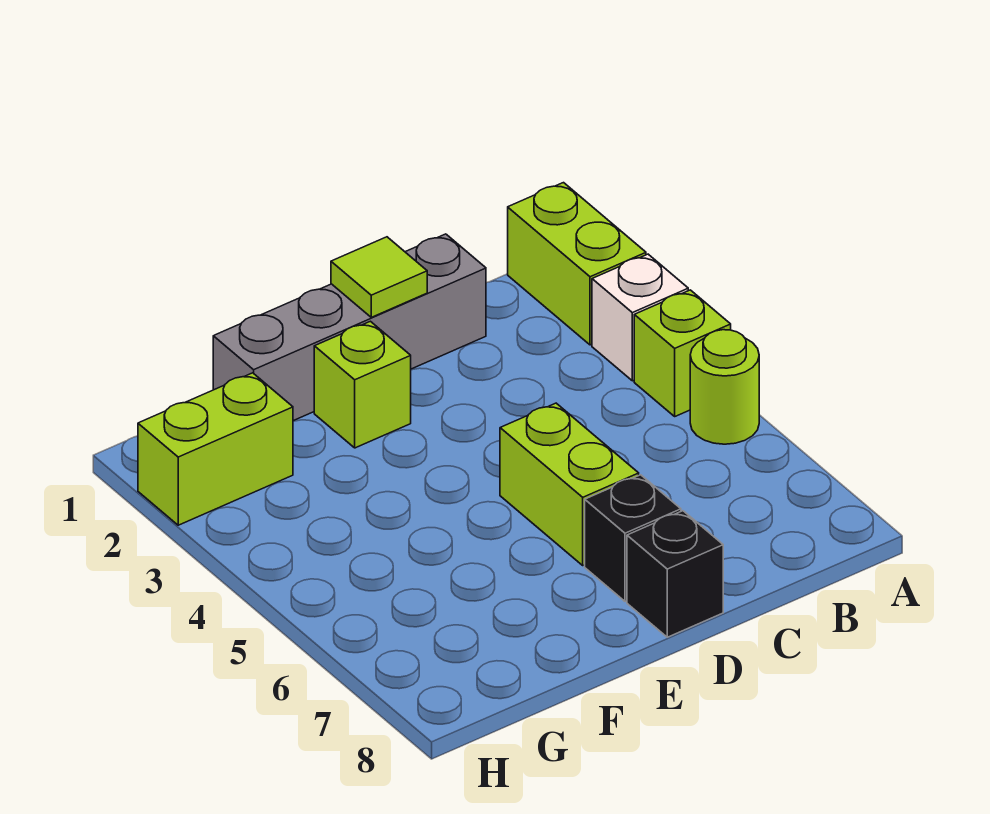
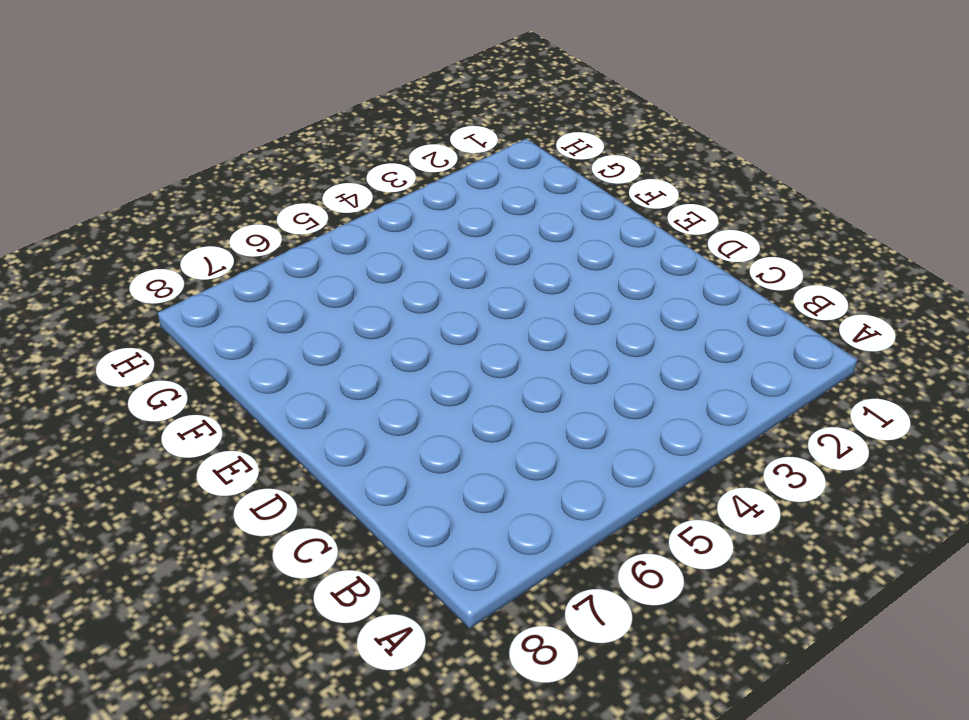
none -> lime 1x2 brick [508,183,646,345]
none -> white 1x1 brick [592,254,688,381]

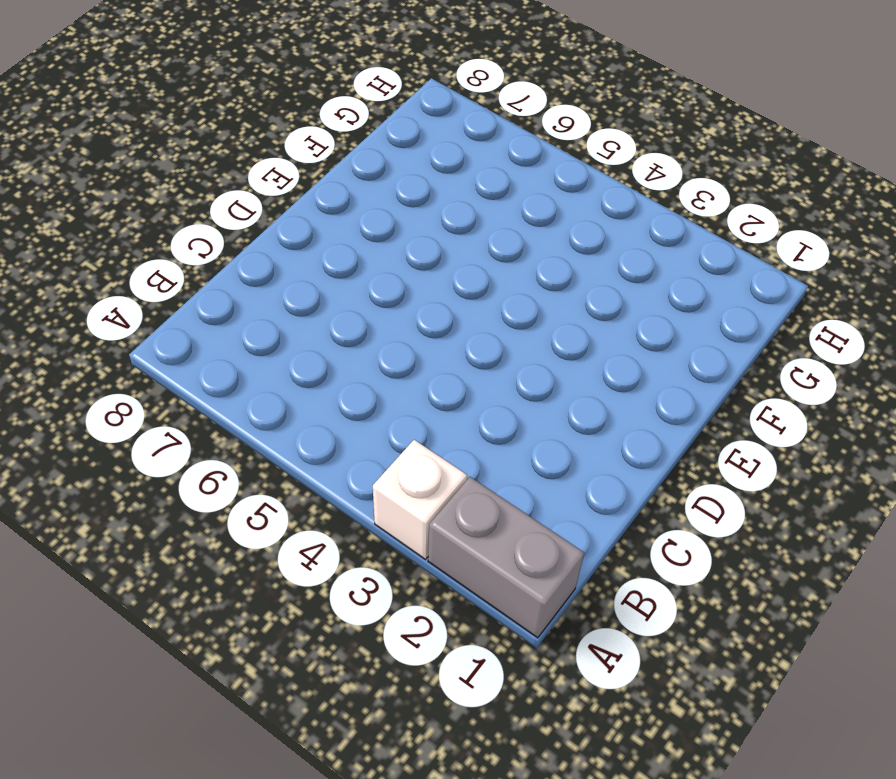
grey 1x2 brick [428,477,584,638] -> lime 1x2 brick [508,183,646,345]
none -> lime 1x1 brick [634,290,731,416]
none -> lime 1x1 round brick [690,330,759,444]

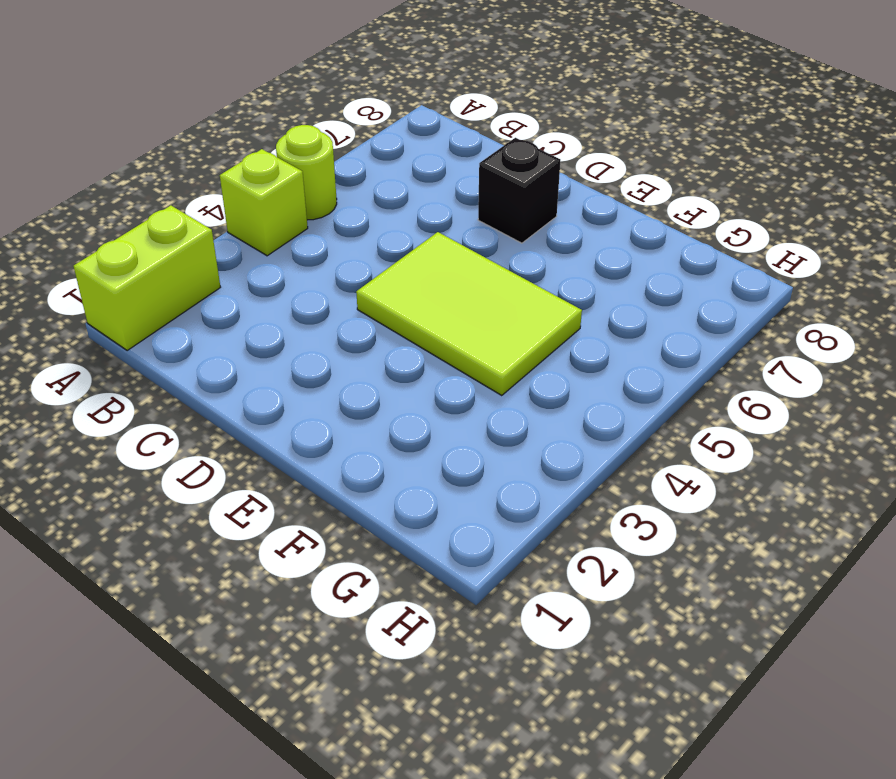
lime 2x3 tile [356,232,582,396] -> lime 1x2 brick [500,403,639,565]
none -> white 1x1 brick [592,254,688,381]
none -> grey 1x4 brick [213,234,486,421]

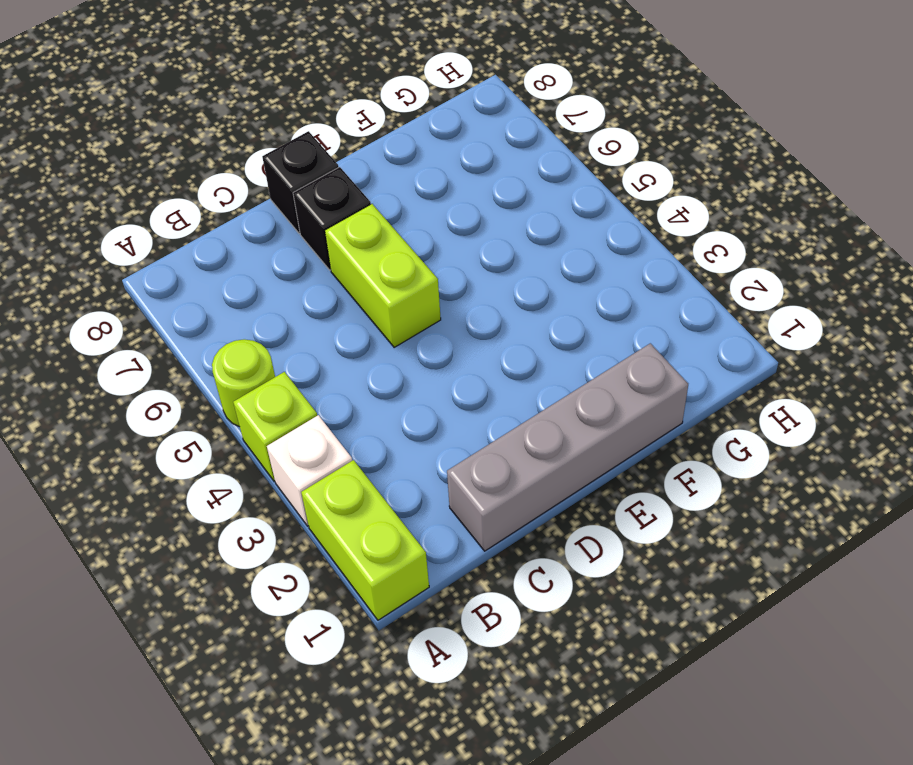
none -> lime 1x1 brick [314,321,411,448]
none -> lime 1x2 brick [138,373,293,525]

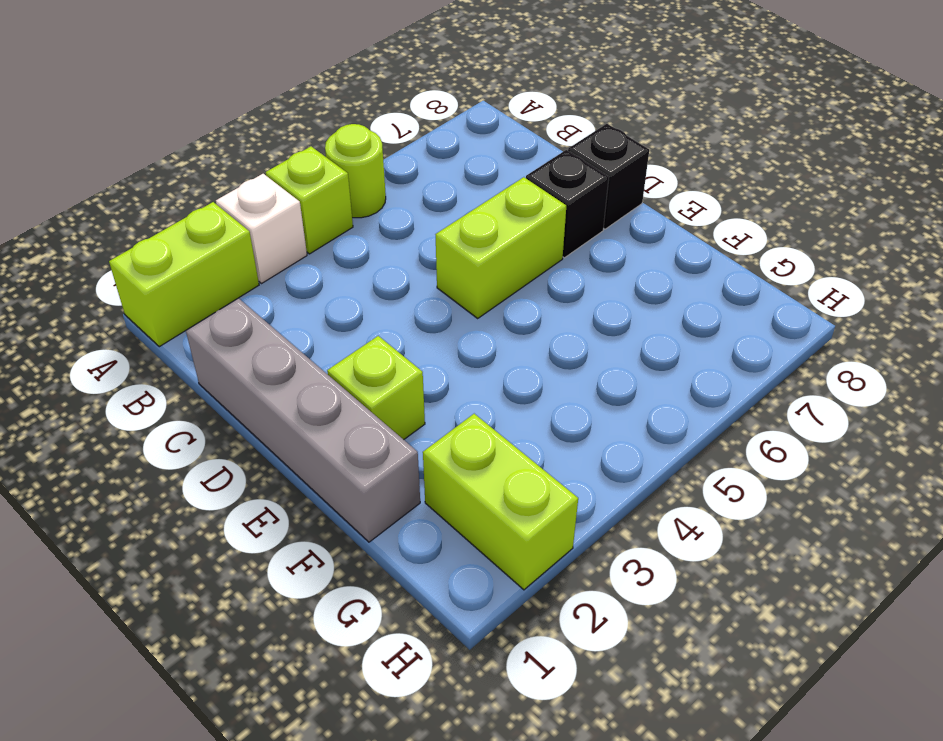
none -> lime 1x1 tile [331,237,427,317]

